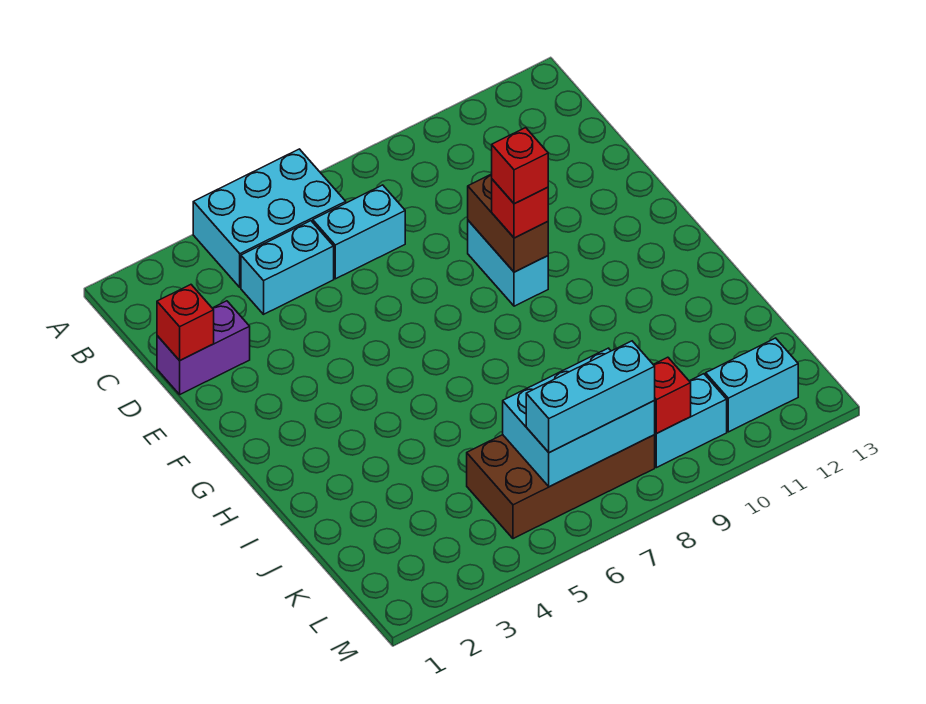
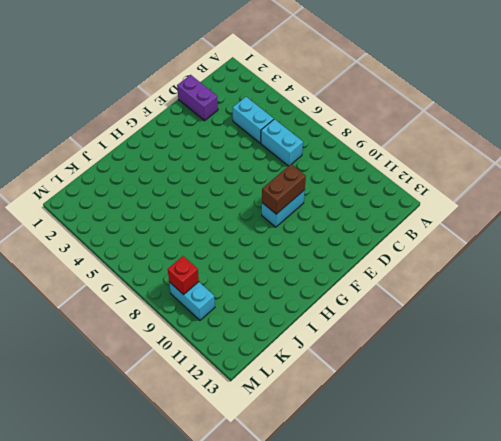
none -> cyan 2x3 brick [193,149,346,287]
none -> brown 2x4 brick [467,435,655,539]
none -> cyan 1x2 brick [706,338,798,432]

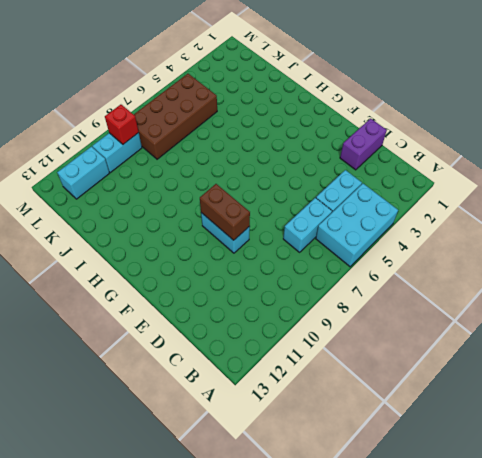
none -> red 1x1 brick [157,285,214,361]
none -> cyan 2x3 brick [503,348,655,487]
none -> red 1x1 brick [492,179,548,238]

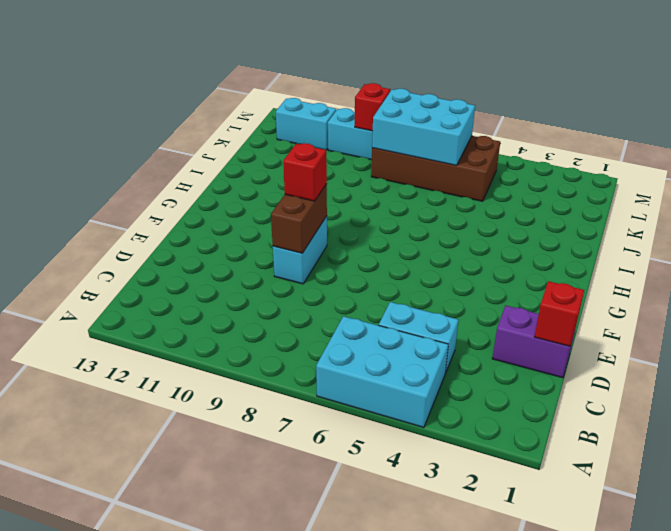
none -> cyan 1x2 brick [313,185,405,279]
none -> cyan 1x3 brick [526,341,655,453]
none -> red 1x1 brick [492,128,548,204]

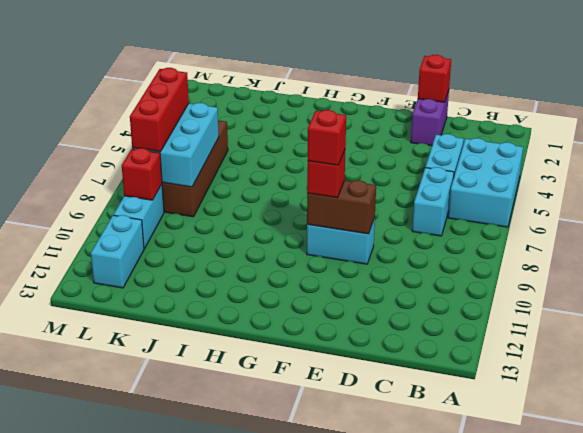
red 1x3 brick [130,68,189,152] -> cyan 1x3 brick [526,341,655,453]

